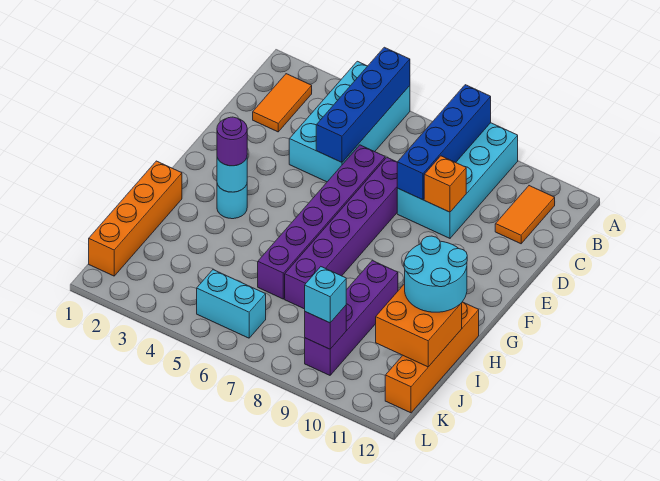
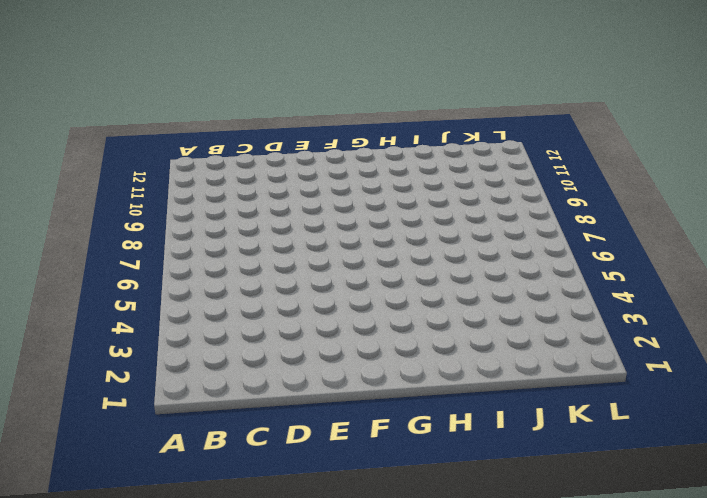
none -> cyan 2x4 brick [289,61,410,182]
none -> cyan 2x4 brick [397,123,518,238]
none -> orange 1x2 tile [253,74,312,132]

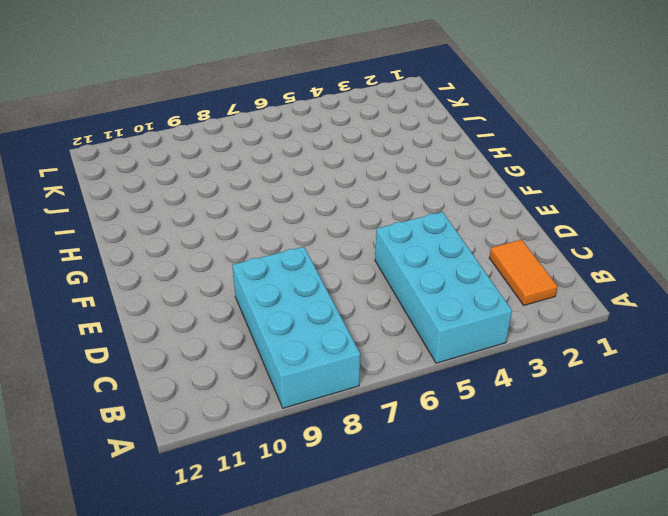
none -> orange 1x2 tile [495,186,555,244]
none -> purple 1x6 brick [258,145,385,299]
none -> purple 1x6 brick [285,158,397,309]

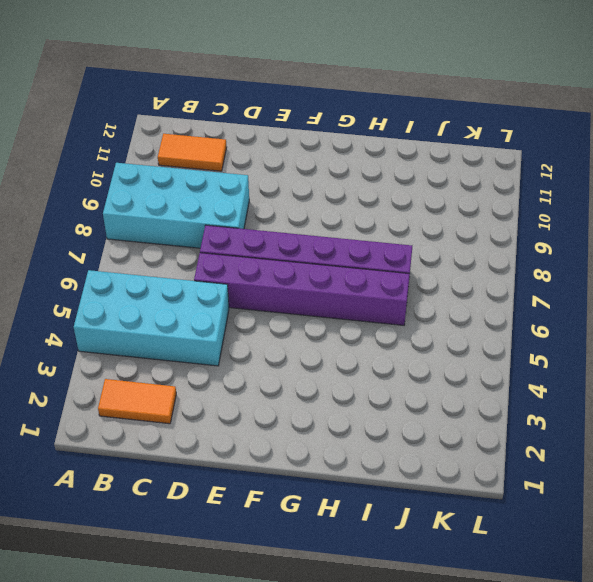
none -> cyan 1x1 round brick [217,184,247,219]
none -> orange 1x4 brick [89,161,182,276]
none -> purple 1x4 brick [305,261,398,375]

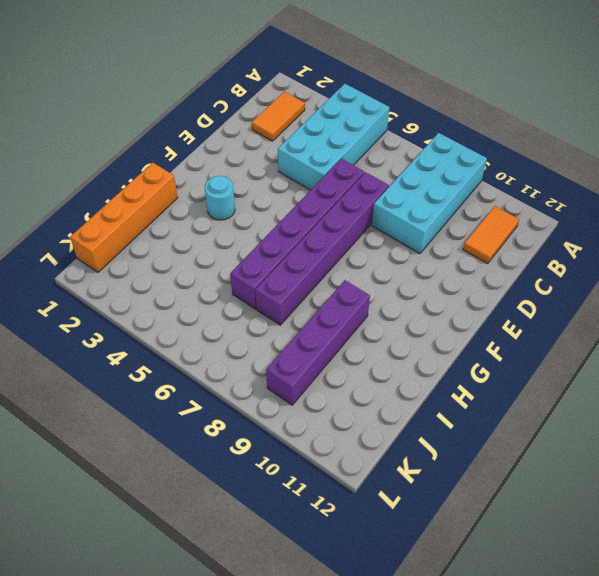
none -> orange 1x4 brick [385,302,479,413]
none -> cyan 1x2 brick [197,270,266,338]
none -> blue 1x4 brick [316,47,410,162]

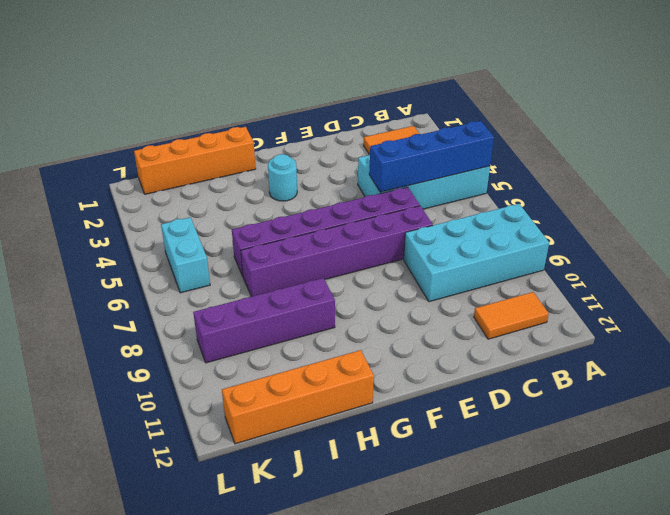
none -> blue 1x4 brick [397,85,491,200]
none -> orange 1x1 brick [424,156,466,212]
none -> cyan 1x1 round brick [217,158,247,192]

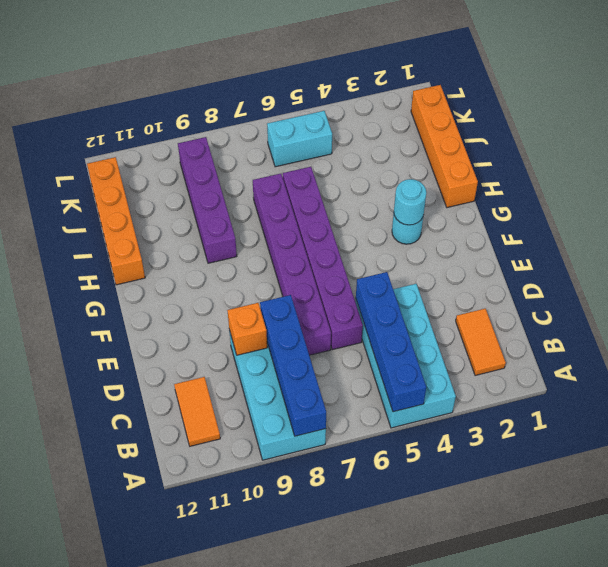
none -> orange 2x2 brick [376,284,462,367]
none -> purple 1x1 brick [305,306,346,349]
none -> purple 1x1 round brick [217,117,247,166]

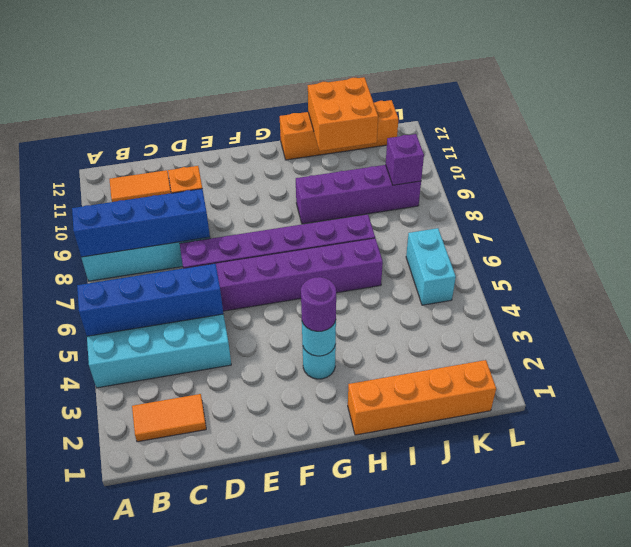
none -> cyan 2x2 round brick [404,236,467,312]
none -> cyan 1x1 brick [305,267,346,323]

